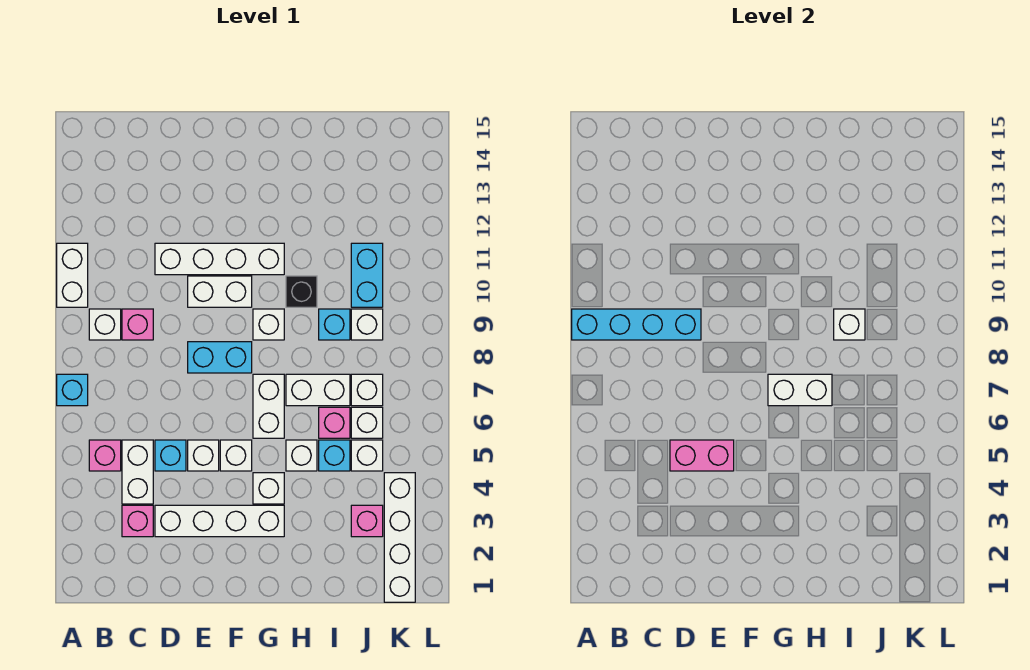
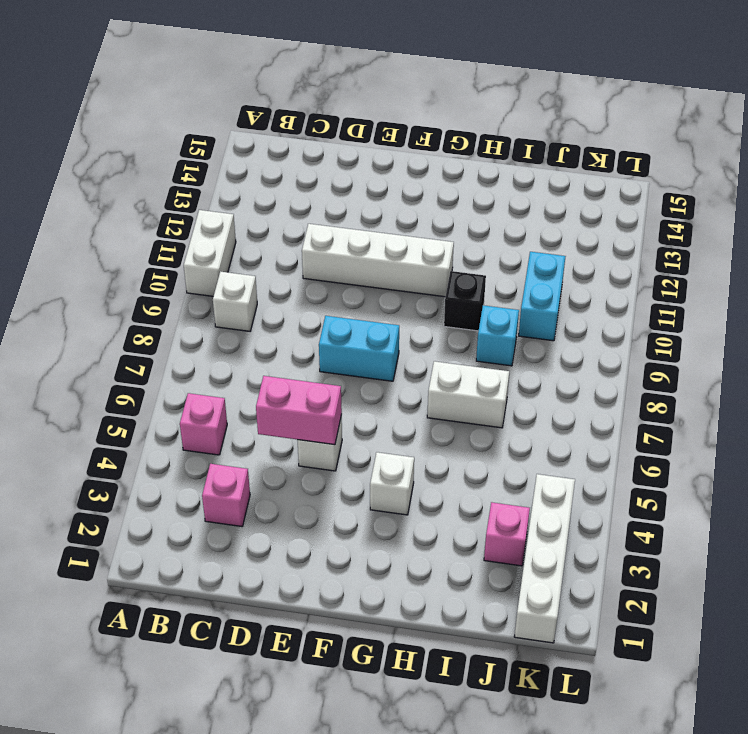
none -> cyan 1x1 brick [57,374,88,406]
none -> white 1x2 brick [122,440,153,504]
none -> pink 1x1 brick [122,309,153,340]
none -> white 1x4 brick [155,505,284,537]

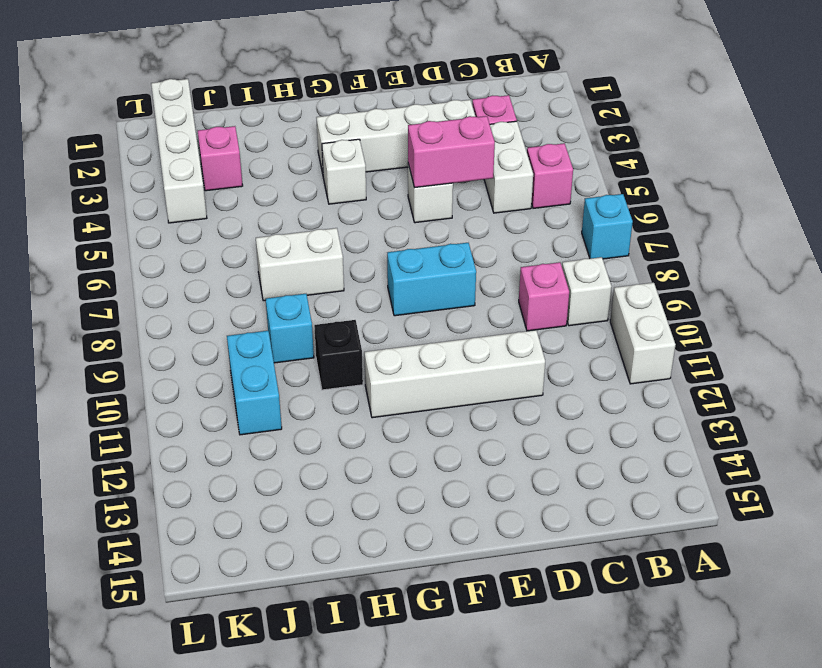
none -> cyan 1x1 brick [155,440,186,471]
none -> white 1x2 brick [188,276,252,307]
none -> white 1x1 brick [220,440,252,471]
none -> white 1x2 brick [253,374,284,438]

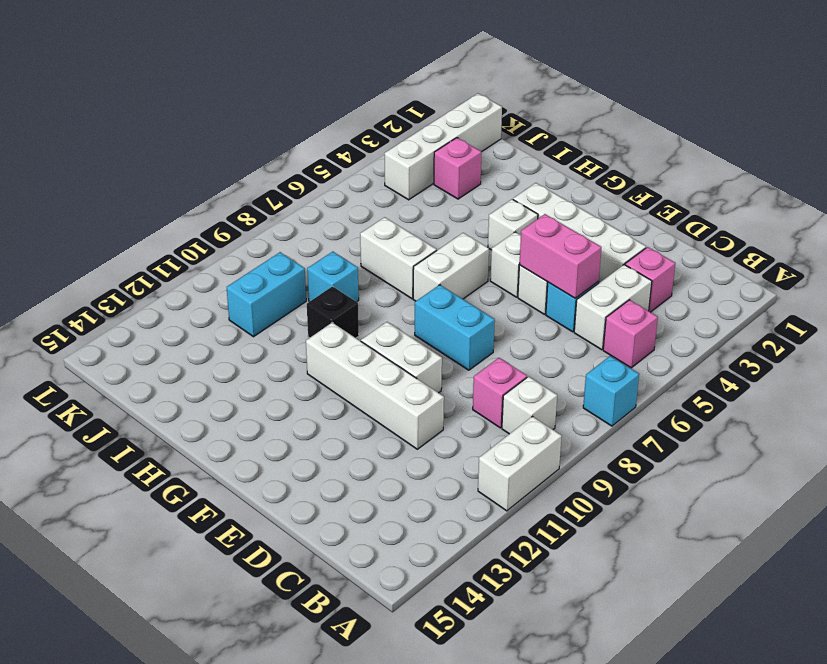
none -> white 1x1 brick [253,309,284,340]
none -> white 1x1 brick [286,440,317,471]
none -> cyan 1x1 brick [319,440,350,471]
none -> pink 1x1 brick [319,407,350,438]

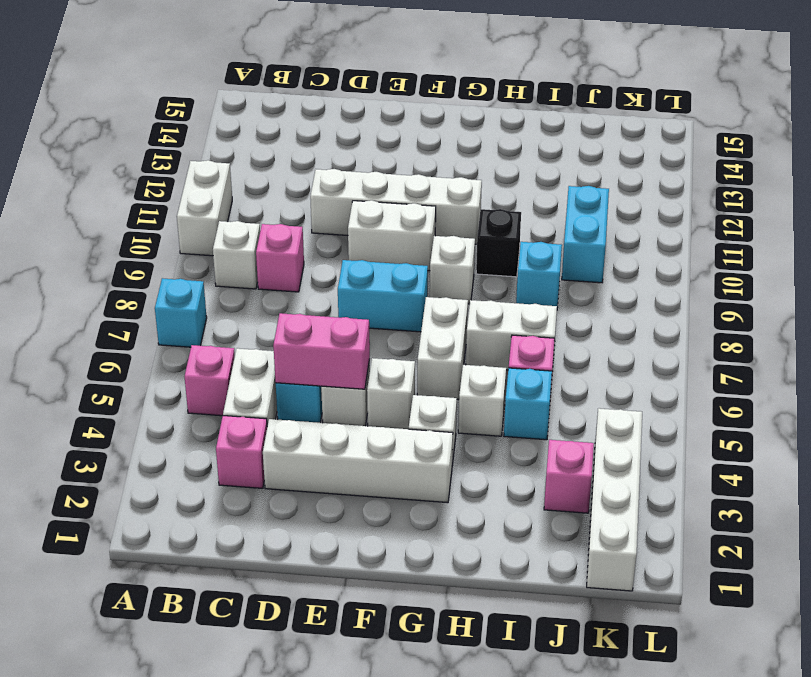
none -> white 1x1 brick [351,440,383,471]
none -> white 1x1 brick [351,407,383,438]
none -> white 1x1 brick [351,374,383,406]
none -> white 1x1 brick [351,309,383,340]

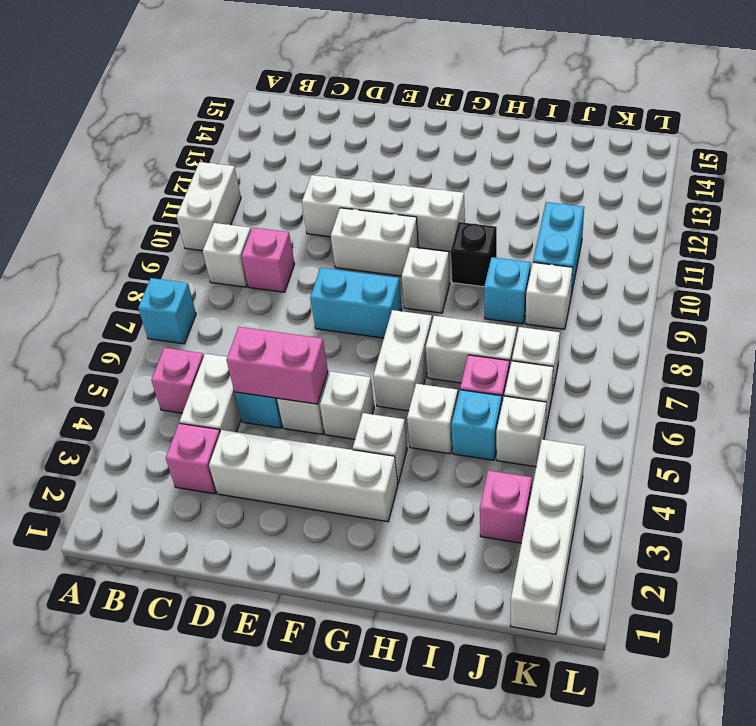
none -> cyan 1x4 brick [572,309,701,340]
none -> white 1x2 brick [768,374,832,406]
none -> white 1x1 brick [834,309,865,340]

